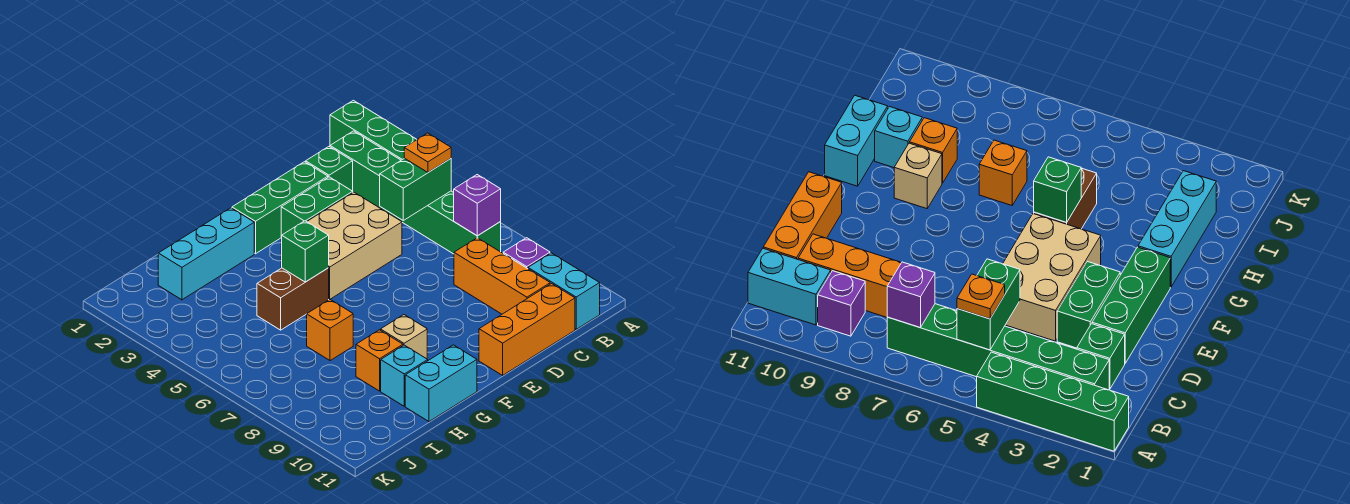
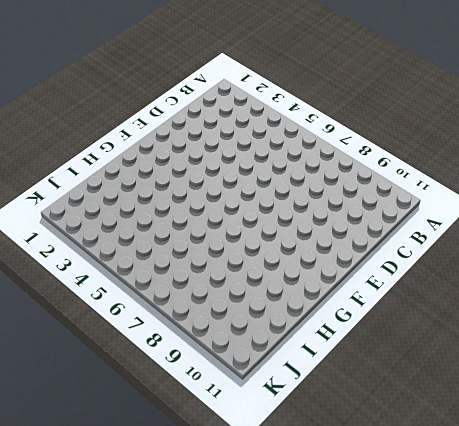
none -> green 1x4 brick [330,100,417,160]
none -> green 1x6 brick [330,131,501,254]
none -> purple 1x1 brick [503,238,550,269]

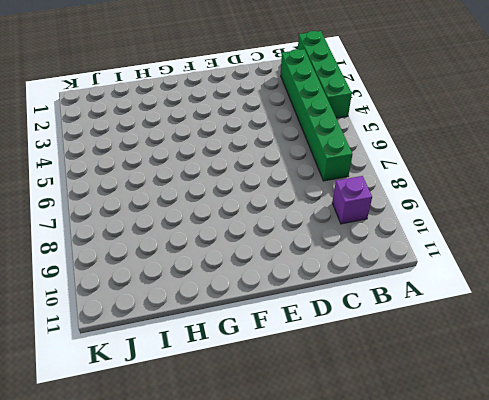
none -> cyan 1x2 brick [528,253,600,329]
none -> green 1x1 brick [306,147,353,191]
none -> orange 1x3 brick [454,238,550,314]

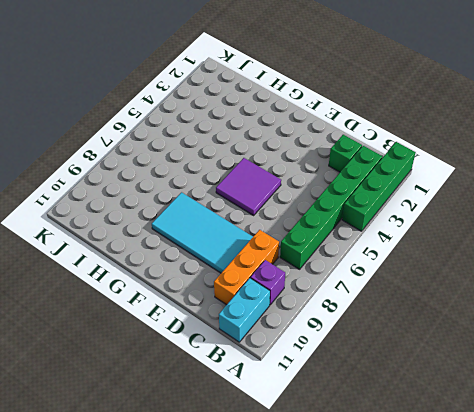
cyan 2x4 tile [152,192,253,273] -> tan 1x1 brick [381,315,427,359]
purple 2x2 tile [216,158,281,215] -> tan 2x3 brick [281,192,402,299]
none -> orange 1x3 brick [479,284,575,375]
none -> green 1x3 brick [232,162,328,254]
none -> green 1x2 brick [281,177,353,237]

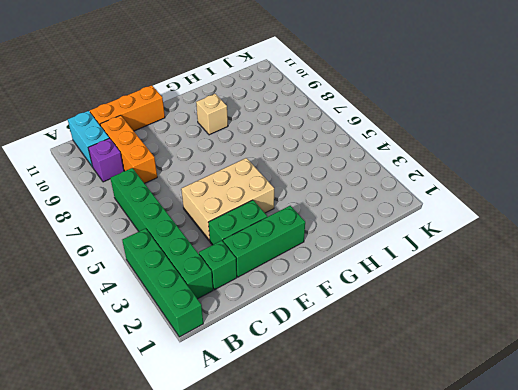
none -> cyan 1x3 brick [158,208,254,300]
none -> brown 1x2 brick [257,268,329,330]
none -> cyan 1x2 brick [405,345,477,421]

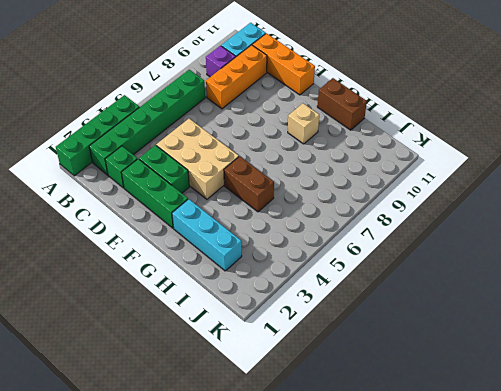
brown 1x2 brick [317,78,367,130] -> cyan 1x2 brick [405,345,477,421]
none -> orange 1x1 brick [307,299,353,361]
none -> orange 1x1 brick [356,330,403,391]
none -> cyan 1x1 brick [381,345,428,406]

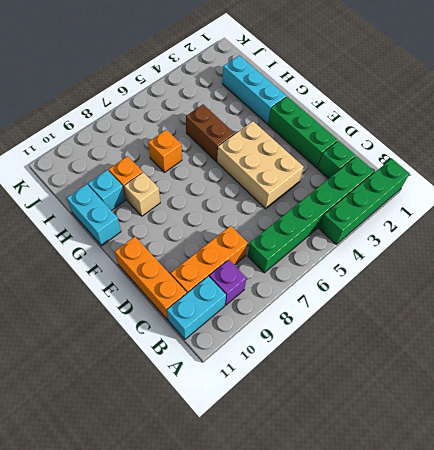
none -> green 1x2 brick [281,177,353,237]
none -> green 1x2 brick [380,158,451,220]
none -> purple 1x1 brick [454,175,501,236]

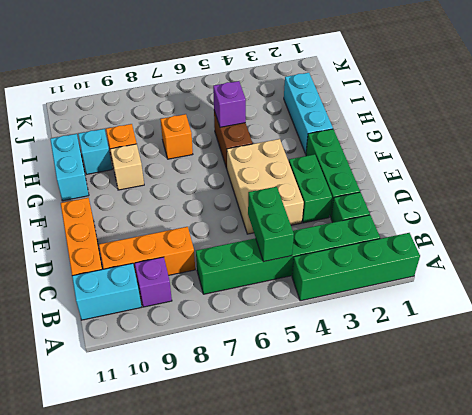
purple 1x1 brick [213,81,246,127] -> purple 1x1 brick moved to [454,175,501,236]
none -> green 1x1 brick [281,221,329,282]
none -> orange 1x1 plate [404,133,451,172]

